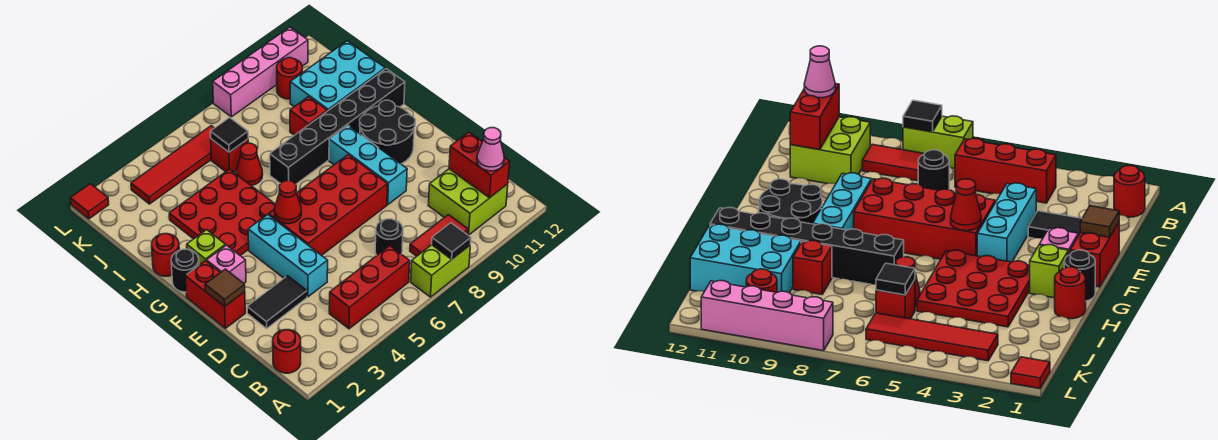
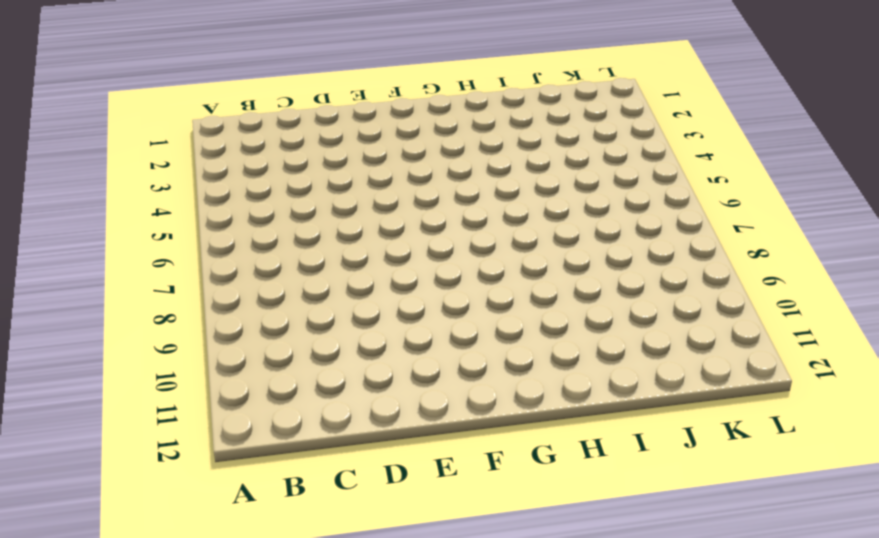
none -> lime 1x2 brick [411,245,470,297]
none -> red 1x1 round brick [273,330,301,373]
none -> red 1x3 brick [329,246,410,329]
none -> red 1x2 tile [410,215,468,256]

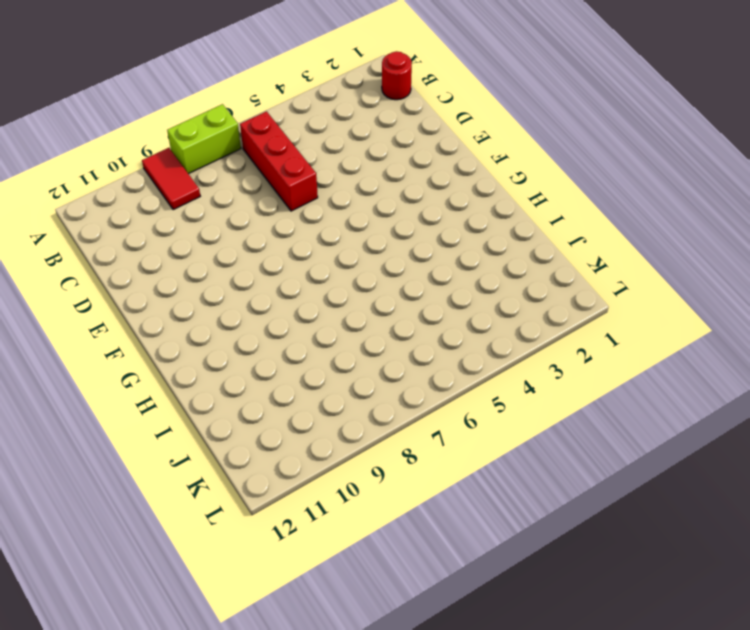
red 1x2 tile [142,148,200,210] -> red 1x2 tile turned to [410,215,468,256]
red 1x3 brick [240,111,318,211] -> red 1x3 brick turned to [329,246,410,329]
none -> lime 2x2 brick [428,169,508,235]
none -> black 1x1 round brick [375,219,403,255]
none -> black 1x2 tile [247,276,307,328]
none -> cyan 1x3 brick [248,214,328,297]

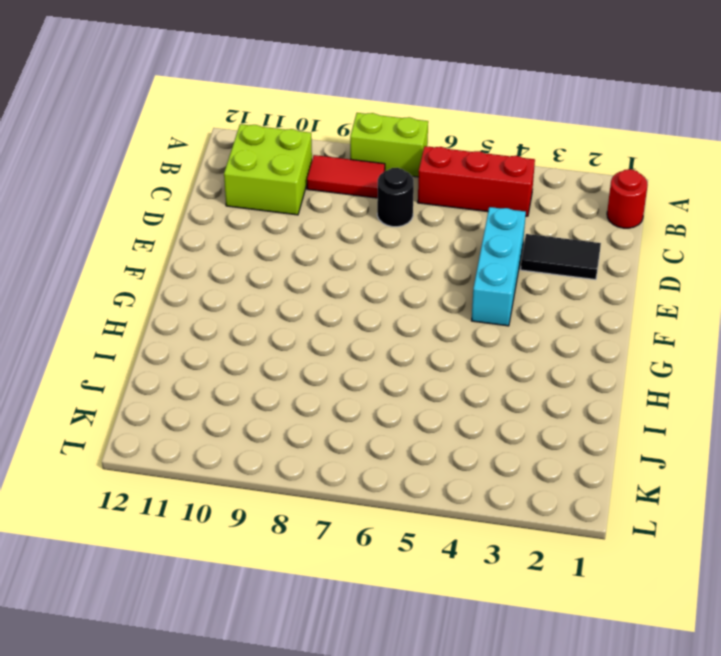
none -> red 1x2 brick [185,261,245,328]
none -> red 2x4 brick [269,155,388,255]
none -> cyan 1x3 brick [329,126,407,205]
none -> pink 1x1 brick [207,245,246,283]

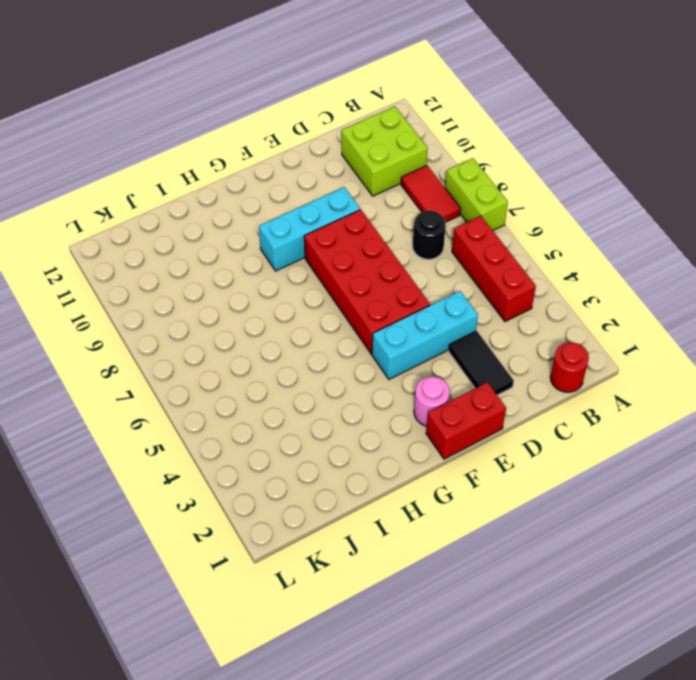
pink 1x1 round brick [414,376,450,426] -> pink 1x1 brick [207,245,246,283]
none -> black 2x2 round brick [360,100,415,164]
none -> black 1x1 round brick [171,249,199,292]
none -> lime 1x1 brick [187,230,226,265]
none -> red 3x3 plate [169,169,276,256]

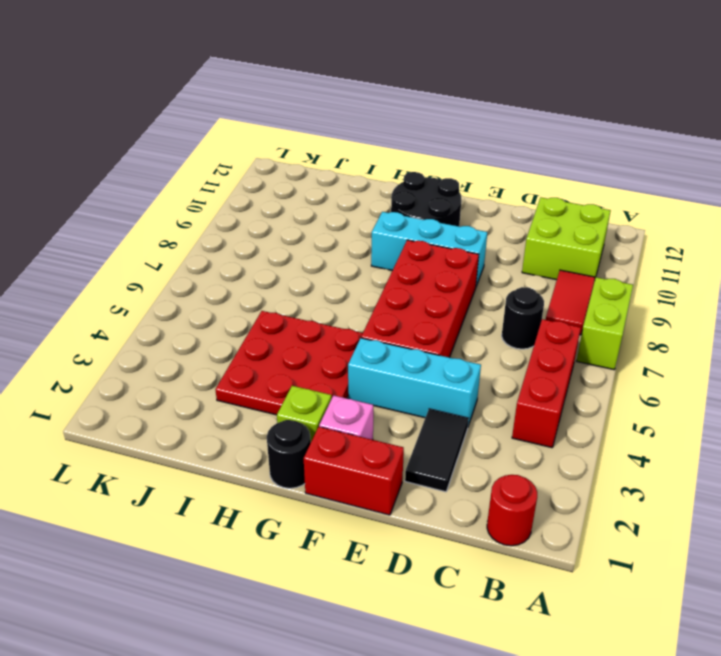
none -> red 1x1 round brick [152,234,179,276]
none -> black 1x6 brick [270,69,405,184]
none -> red 1x1 cone [236,143,263,185]
none -> red 1x1 brick [290,97,327,135]

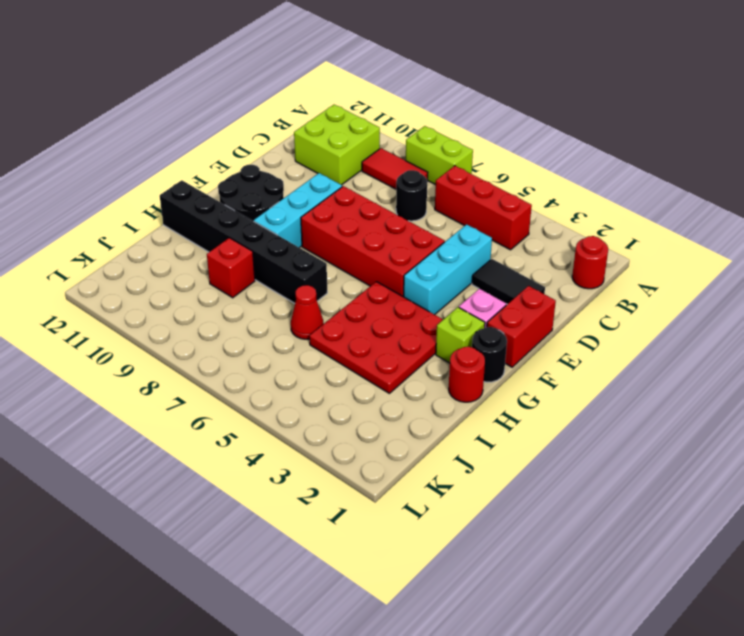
none -> cyan 2x3 brick [290,41,385,111]
none -> red 1x1 brick [211,139,248,172]
none -> red 1x4 tile [131,126,214,204]
none -> red 1x1 round brick [277,58,302,99]

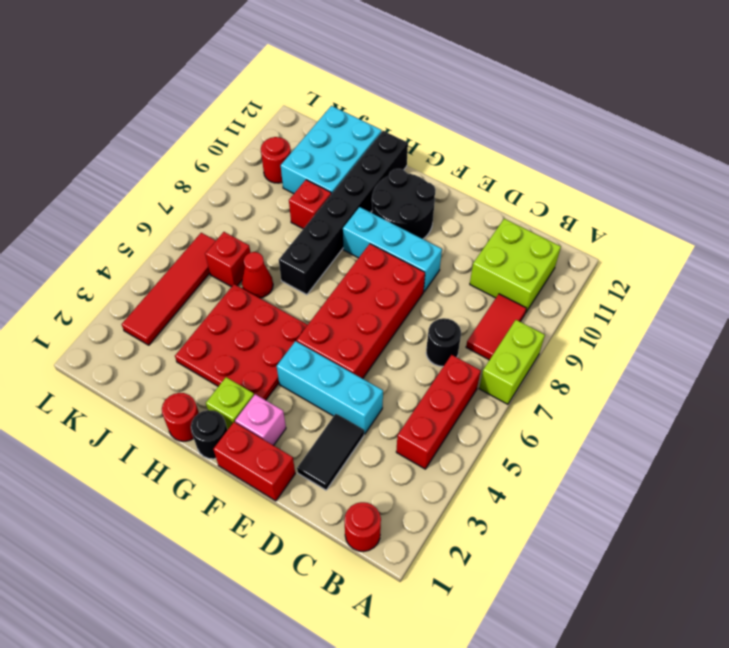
none -> red 1x1 tile [70,184,109,219]
none -> pink 1x4 brick [213,27,308,117]
none -> black 1x1 tile [432,223,471,259]
none -> red 1x2 brick [449,132,510,198]

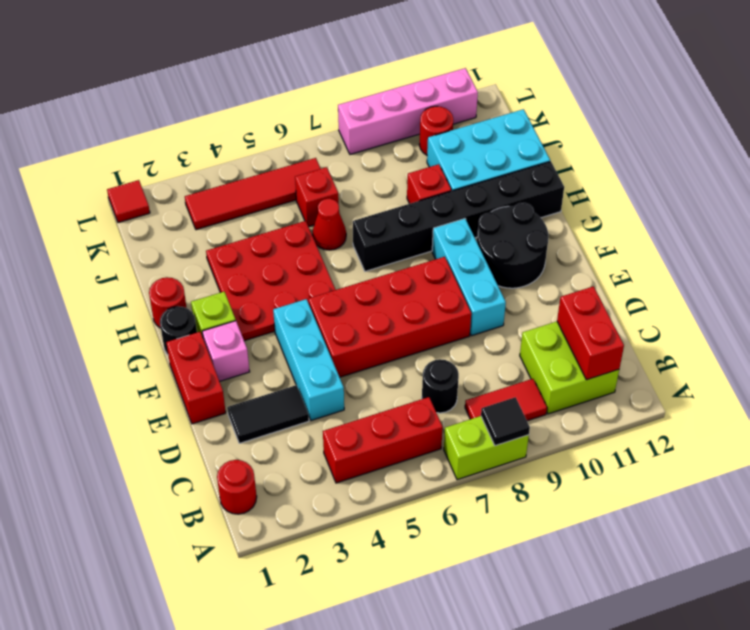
none -> brown 1x1 tile [205,269,245,307]
none -> red 1x1 cone [275,181,301,224]
none -> black 1x1 tile [210,117,248,152]
none -> pink 1x1 cone [477,128,504,171]

